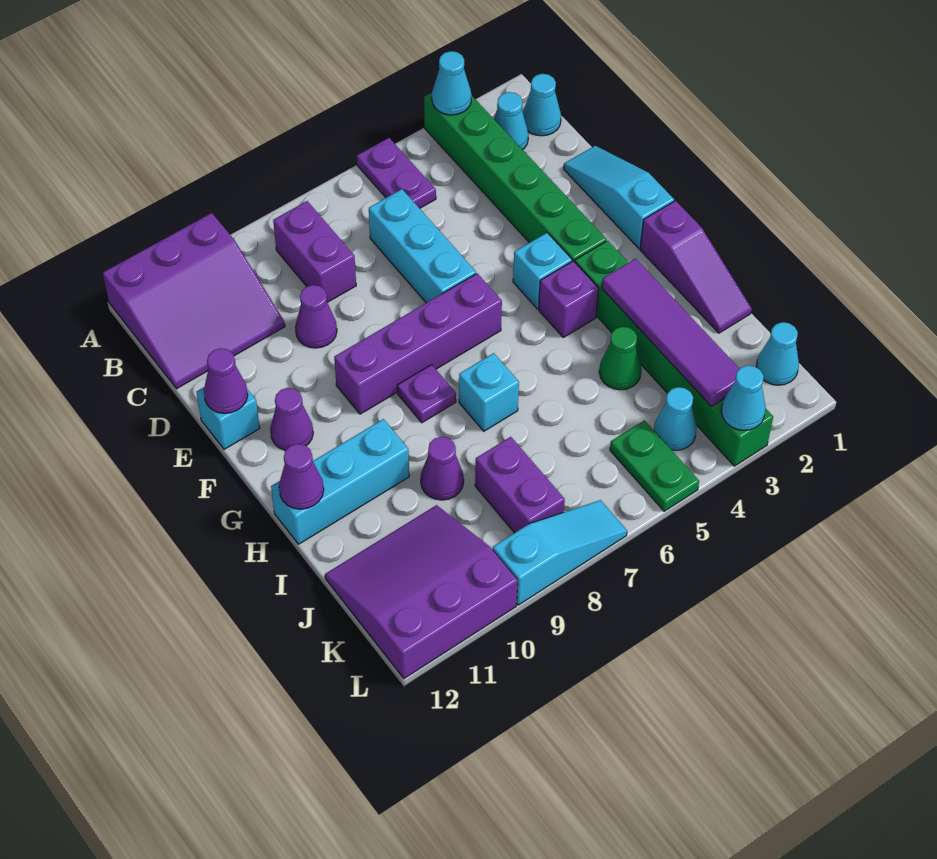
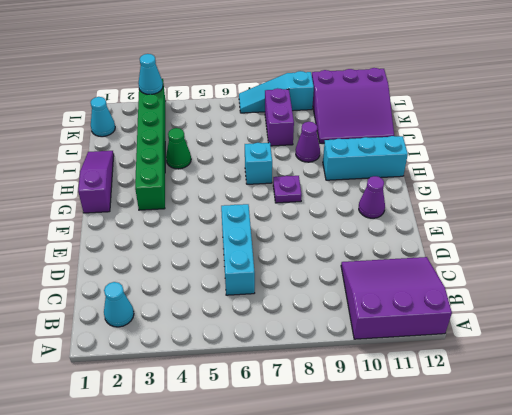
none -> green 1x6 brick [424,92,607,262]
none -> purple 1x2 plate [357,138,436,208]
none -> cyan 1x1 cone [523,74,561,136]
none -> purple 1x2 brick [273,201,356,302]

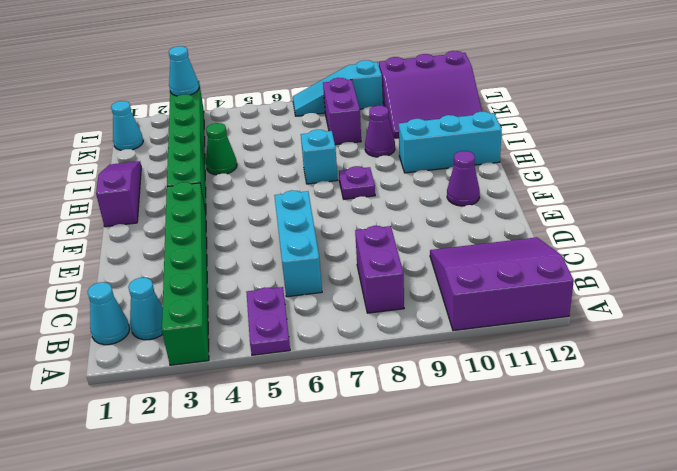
none -> cyan 1x3 slope [564,146,674,248]
none -> purple 1x1 cone [295,285,337,348]
none -> cyan 1x1 brick [197,387,260,449]
none -> cyan 1x1 brick [513,233,572,309]

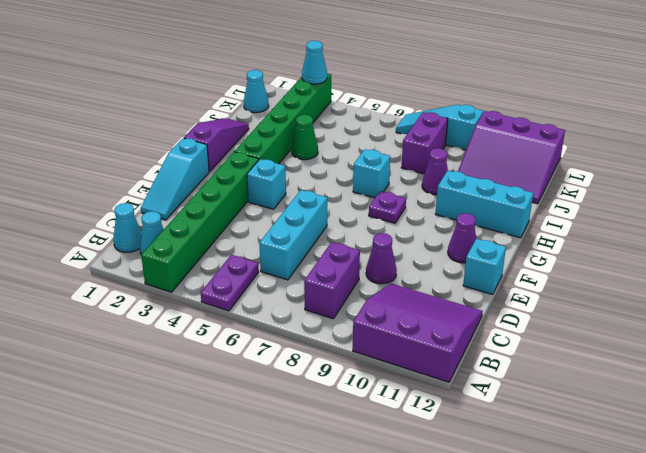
none -> purple 1x4 brick [334,273,502,414]
none -> purple 1x1 brick [539,261,599,337]
none -> cyan 1x1 cone [654,387,697,450]
none -> green 1x2 plate [610,420,699,511]

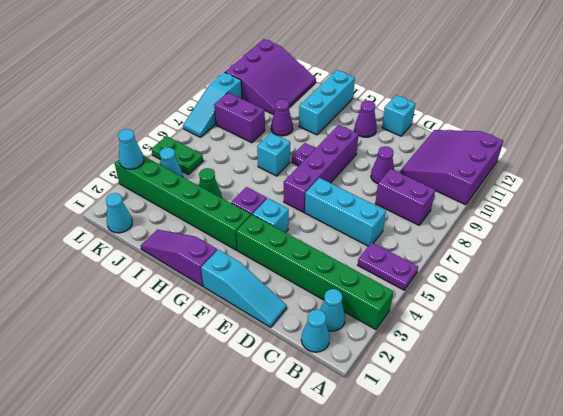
none -> cyan 1x1 cone [432,51,472,115]
none -> purple 1x1 cone [204,348,248,413]
none -> purple 1x4 tile [602,259,739,406]
none -> purple 1x1 cone [279,444,324,509]

